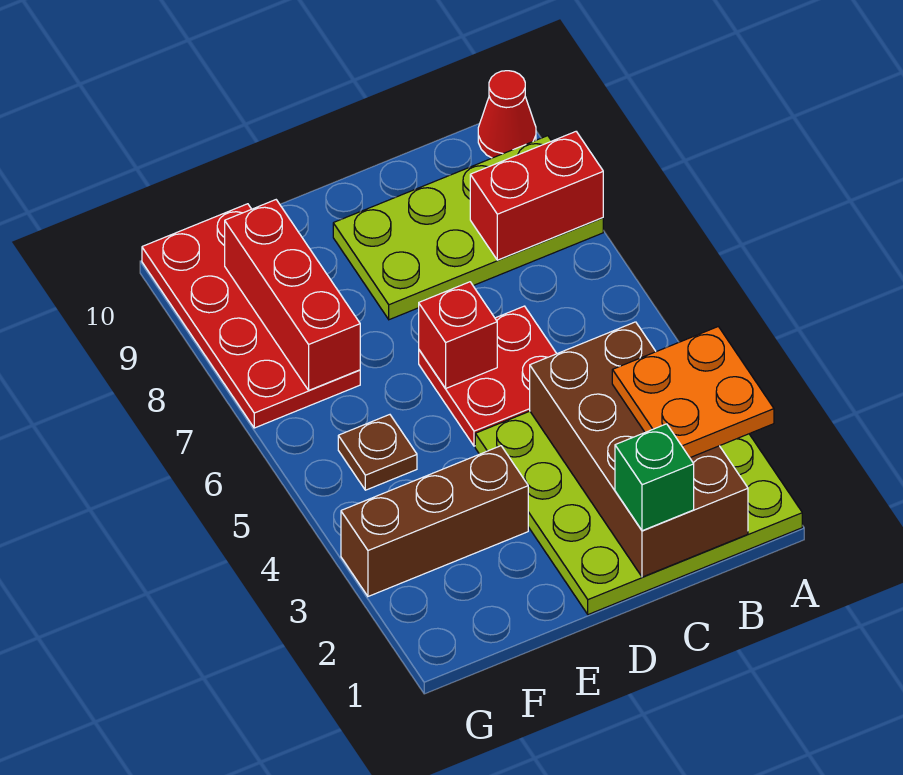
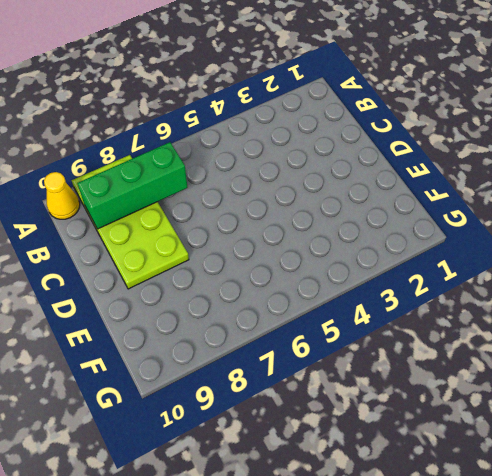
yellow 1x1 cone [44,172,80,219] -> red 1x1 cone [478,71,536,158]
green 1x3 brick [77,142,188,229] -> red 1x2 brick [470,132,603,260]
none -> lime 4x4 plate [475,411,802,615]
none -> red 2x2 plate [419,306,557,446]
none -> brown 1x3 brick [341,446,528,596]

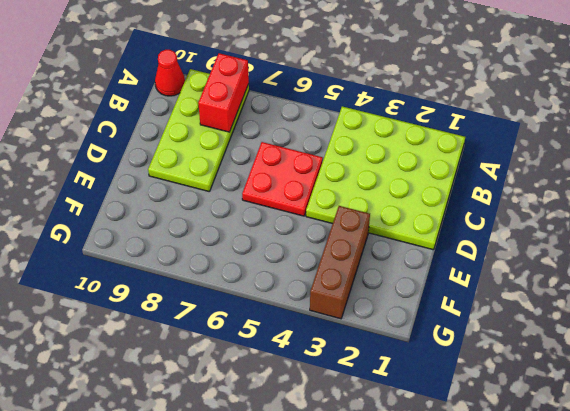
none -> brown 1x1 plate [338,415,417,490]
none -> red 2x4 plate [142,204,360,428]
none -> brown 2x4 brick [530,322,748,577]

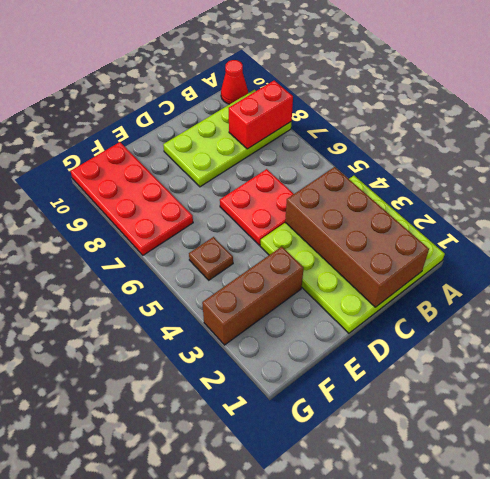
none -> red 1x1 brick [419,282,497,388]
none -> red 1x3 brick [225,200,360,390]
none -> orange 2x2 plate [612,327,774,458]

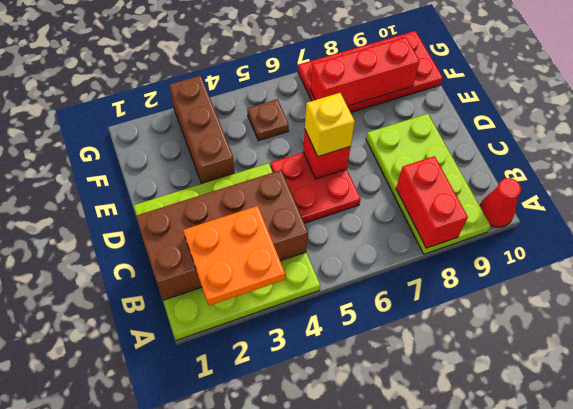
yellow 1x1 brick [305,93,355,157] -> none
none -> green 1x1 brick [615,424,694,531]

